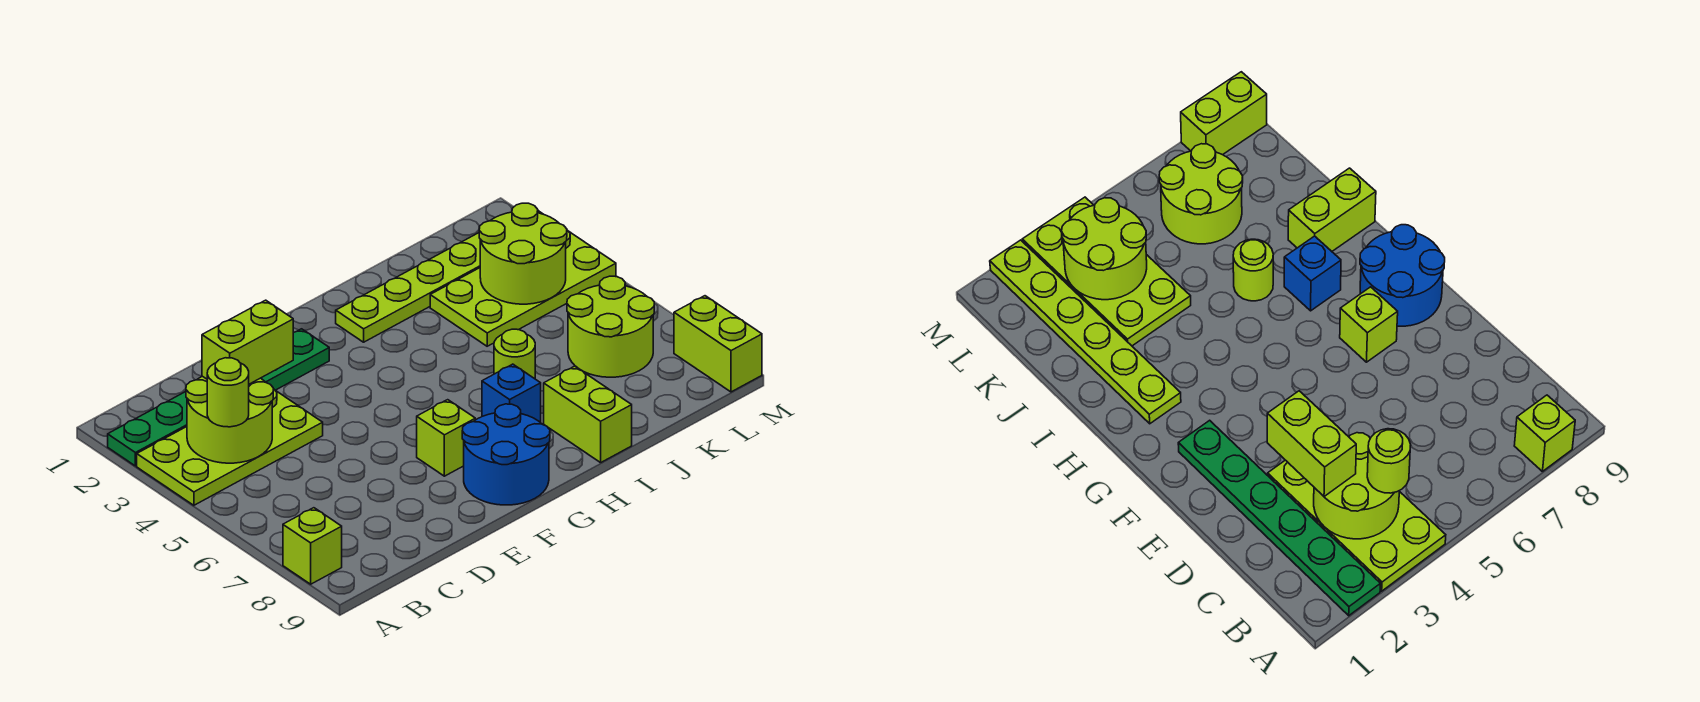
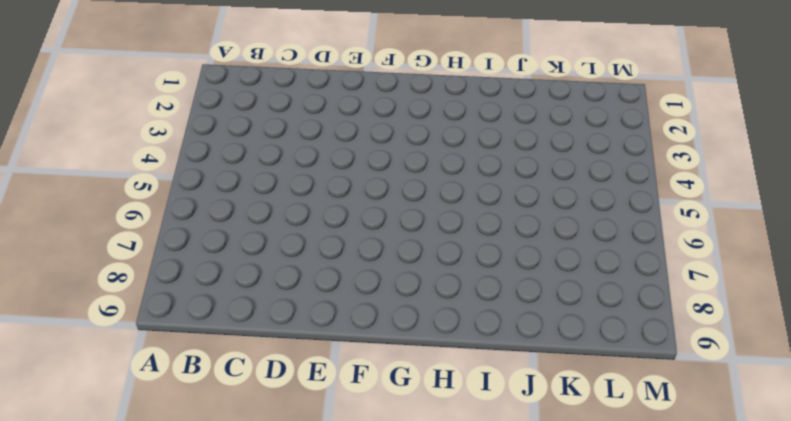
none -> green 1x6 plate [108,329,329,466]
none -> lime 2x4 plate [137,389,323,505]
none -> lime 1x1 brick [283,508,342,584]

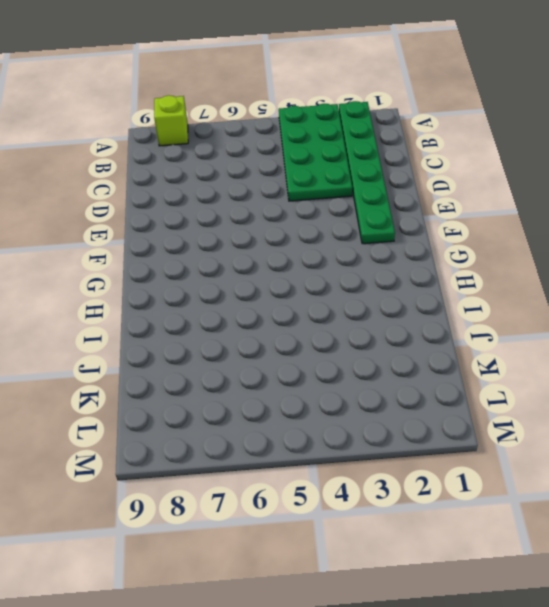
green 2x4 plate [279,104,352,201] -> lime 2x4 plate [137,389,323,505]
none -> lime 1x1 brick [417,400,475,476]
none -> blue 2x2 round brick [462,404,550,505]
none -> lime 1x6 plate [336,211,542,342]

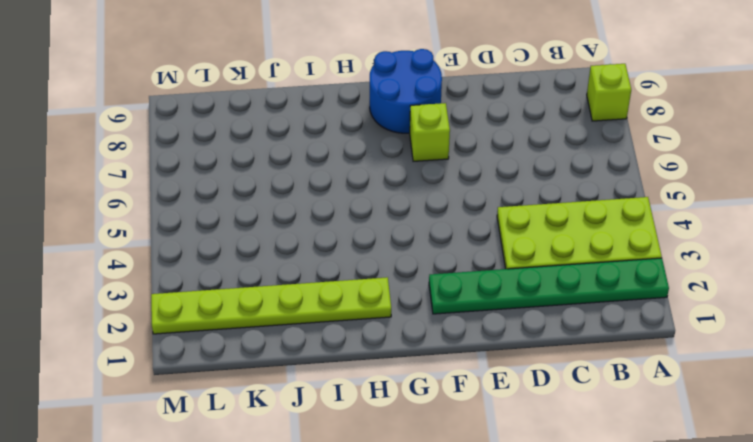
none -> blue 1x1 brick [482,364,541,423]
none -> lime 1x1 round brick [494,329,535,379]
none -> lime 1x2 brick [544,366,632,463]

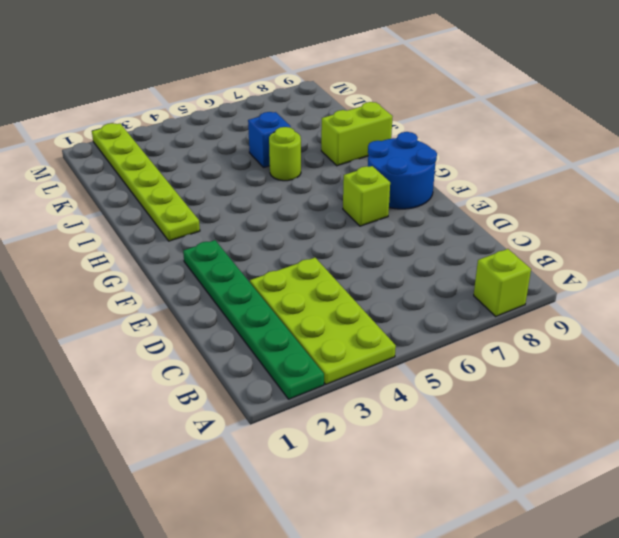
blue 1x1 brick [248,112,291,167] -> blue 1x1 brick moved to [482,364,541,423]
none -> lime 2x4 plate [430,230,616,346]
none -> lime 2x2 round brick [567,276,654,377]
none -> lime 1x2 brick [674,296,762,392]

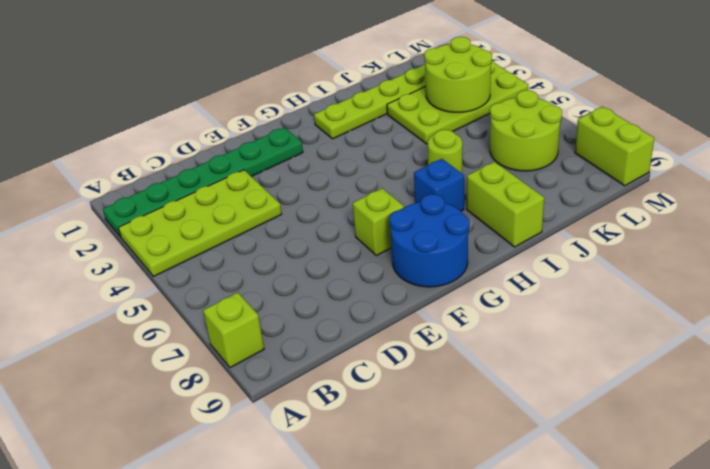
none -> lime 2x2 round brick [186,376,273,463]
none -> lime 1x1 round brick [207,358,249,427]
none -> lime 1x2 brick [202,300,293,384]

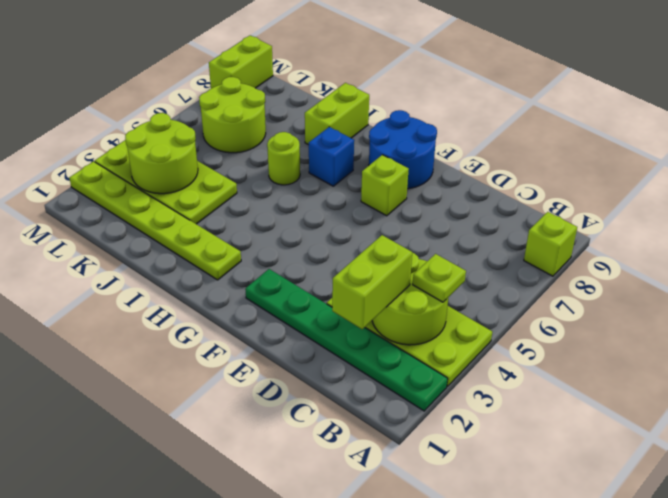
lime 1x1 plate [413,254,466,302] -> lime 1x1 round brick [207,358,249,427]
lime 1x2 brick [332,235,412,329] -> lime 1x2 brick turned to [202,300,293,384]

